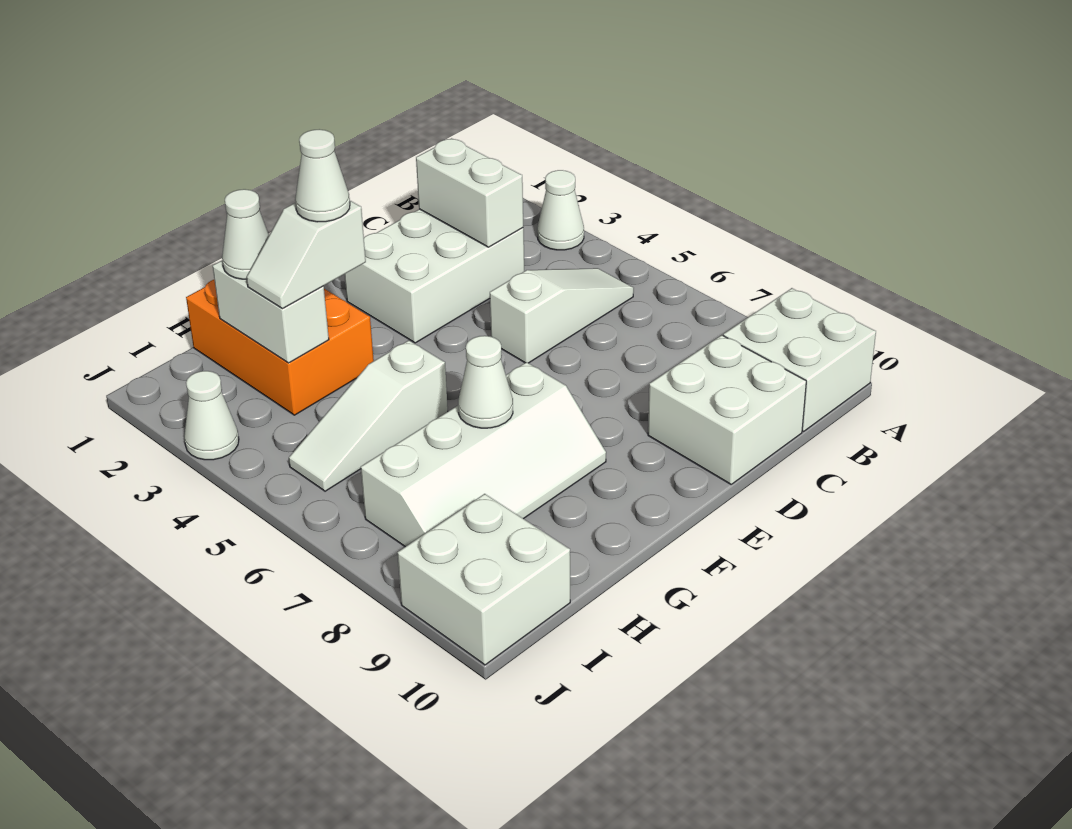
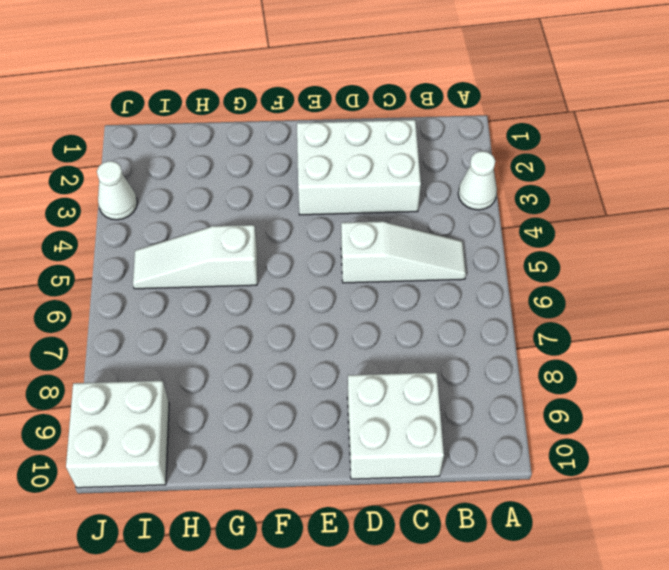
none -> white 2x2 brick [723,288,876,431]
none -> white 2x4 slope [361,362,606,547]
none -> orange 2x3 brick [186,280,374,415]

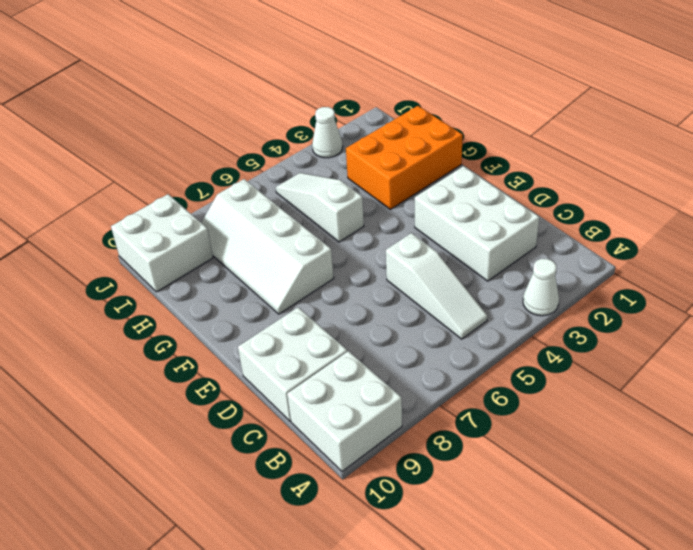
none -> white 1x2 brick [416,138,523,247]
none -> white 1x1 cone [458,336,513,428]
none -> white 1x2 brick [213,261,329,363]

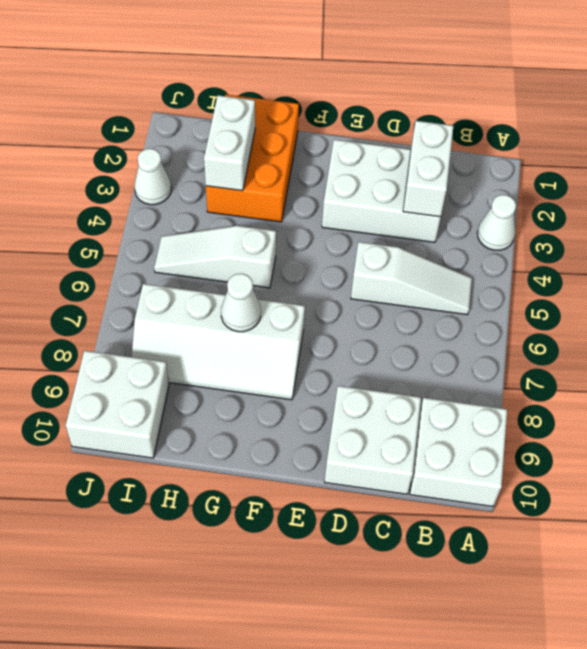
none -> white 1x2 slope [247,201,366,309]
none -> white 1x1 cone [222,189,269,279]
none -> white 1x1 cone [295,129,350,222]

